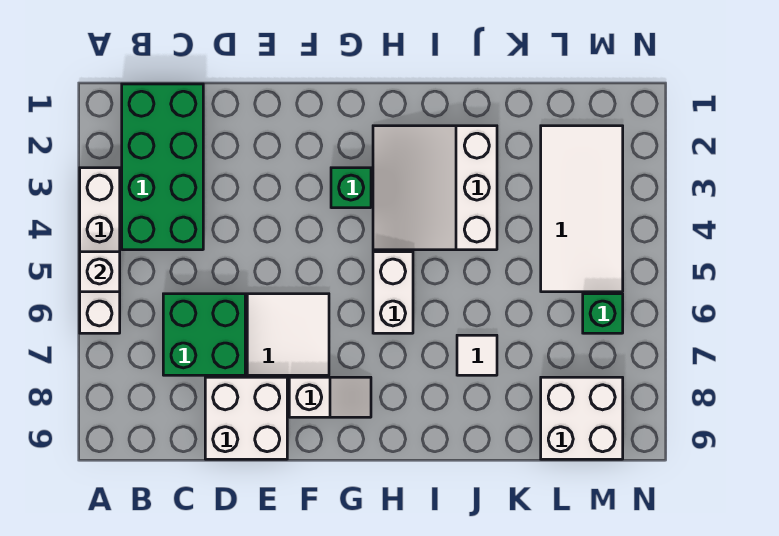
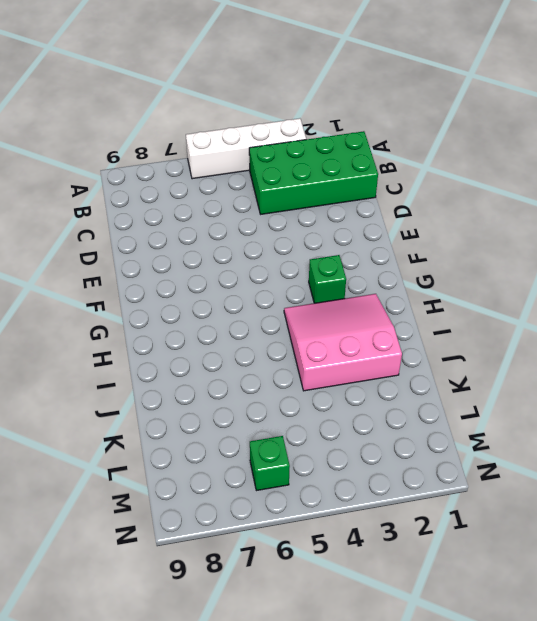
pink 3x3 slope [284,294,402,391] -> white 3x3 slope [373,126,497,250]
none -> green 2x2 brick [163,294,245,375]
none -> white 2x2 brick [205,377,287,459]
none -> white 2x2 tile [247,294,329,375]

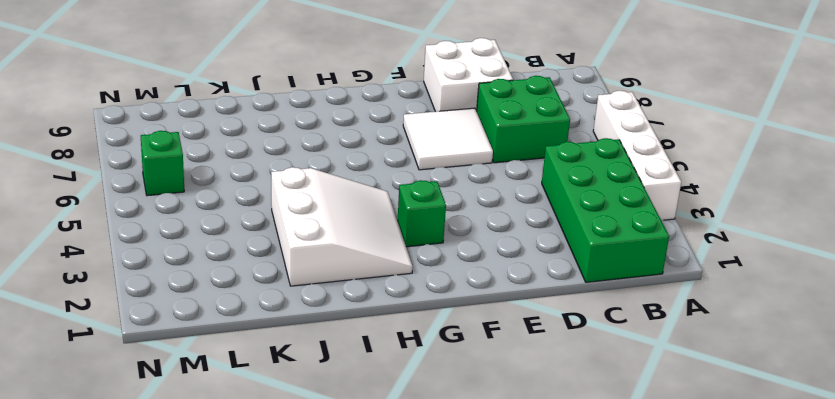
none -> white 1x2 slope [289,377,371,417]
none -> white 1x2 brick [373,252,413,333]
none -> white 1x1 tile [457,335,497,375]

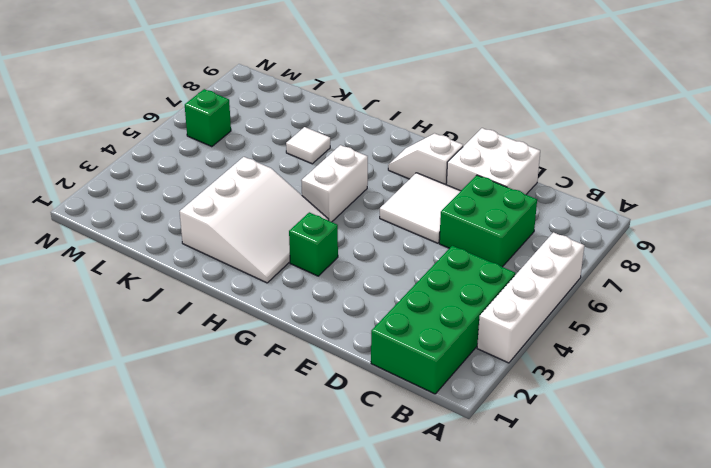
none -> white 2x4 tile [541,126,623,292]
none -> white 2x2 brick [541,377,623,459]
none -> white 1x1 brick [80,252,120,292]

